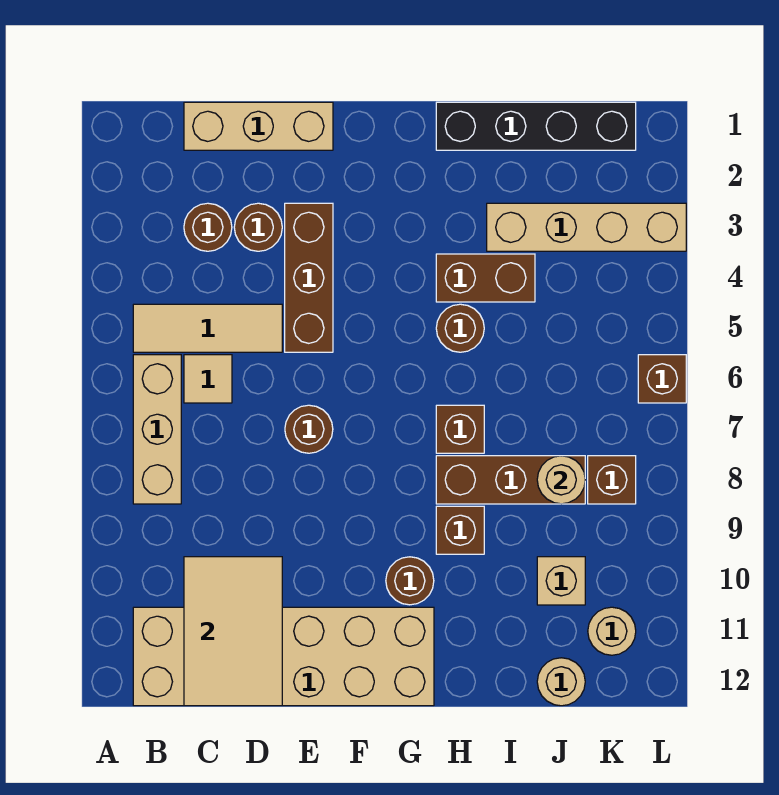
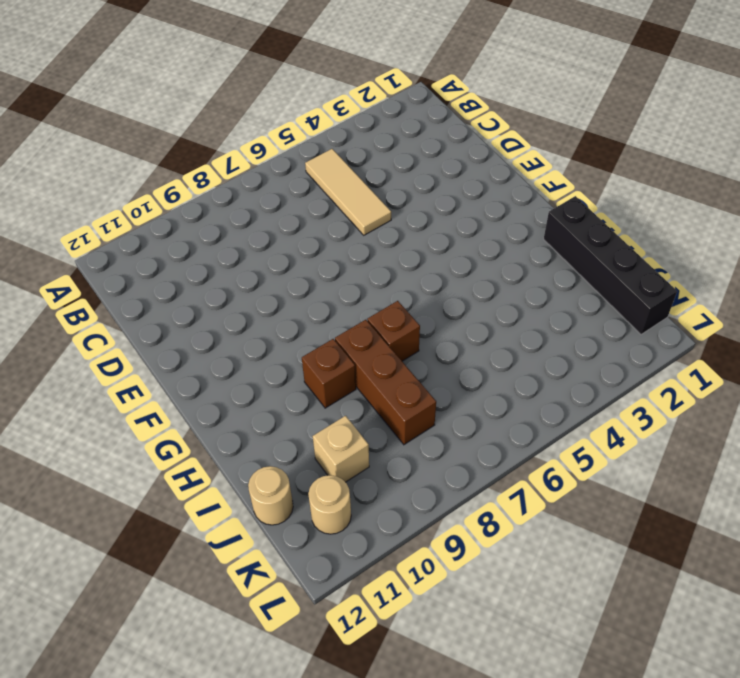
none -> tan 1x3 brick [133,355,181,504]
none -> tan 2x6 brick [133,607,434,706]
none -> tan 1x3 brick [184,102,333,150]

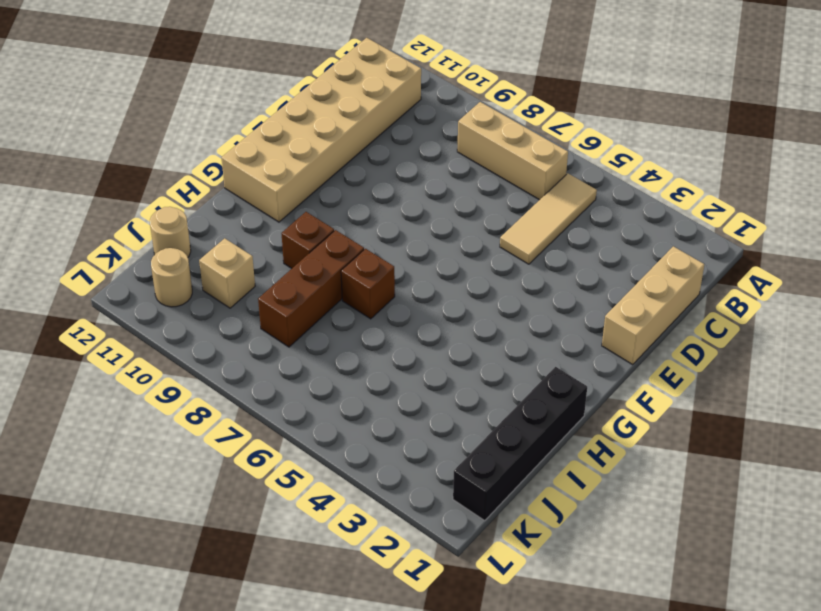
none -> brown 1x1 round brick [184,203,232,251]
none -> tan 1x1 tile [184,355,232,403]
none -> brown 1x1 round brick [234,203,282,251]

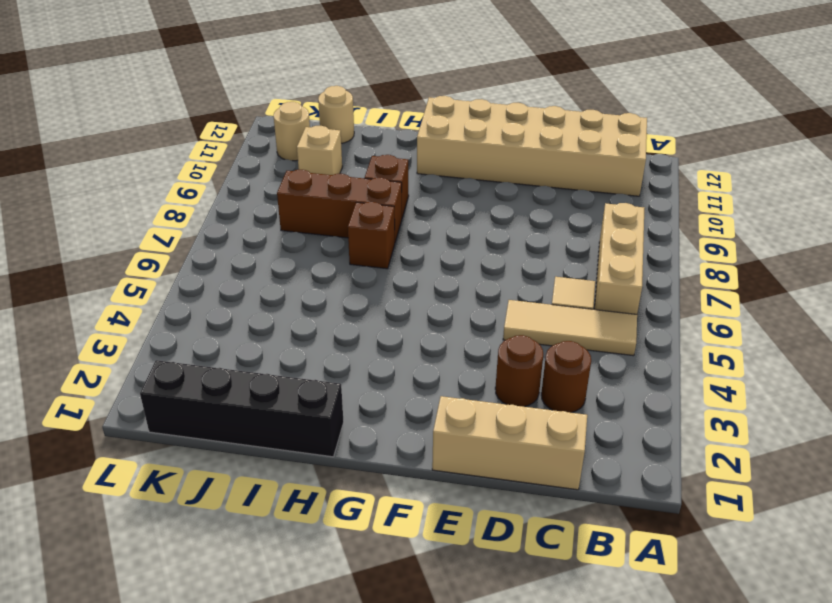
none -> brown 1x3 brick [285,203,333,352]
none -> brown 1x1 round brick [285,405,333,453]
none -> brown 1x1 round brick [386,557,434,605]

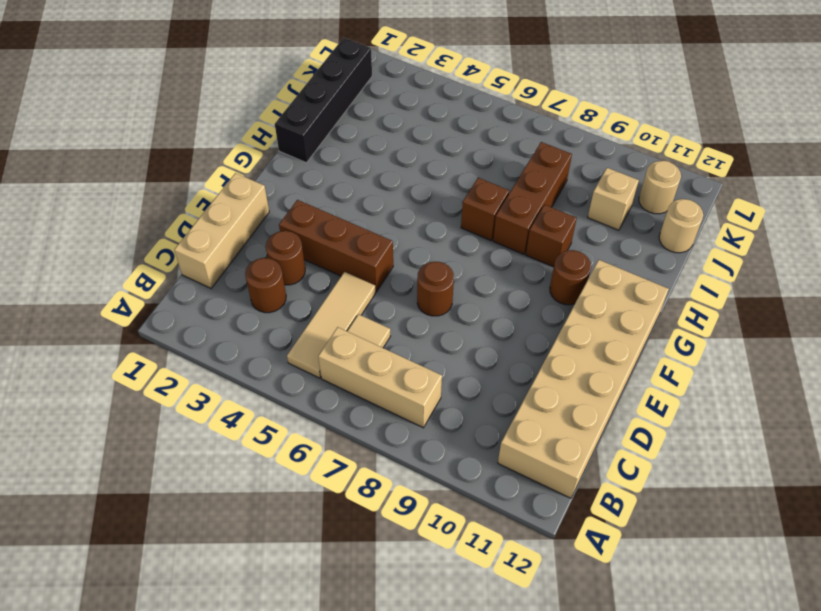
none -> brown 1x2 brick [436,254,535,302]
none -> brown 1x1 round brick [436,304,484,352]
none -> tan 1x4 brick [487,203,686,251]

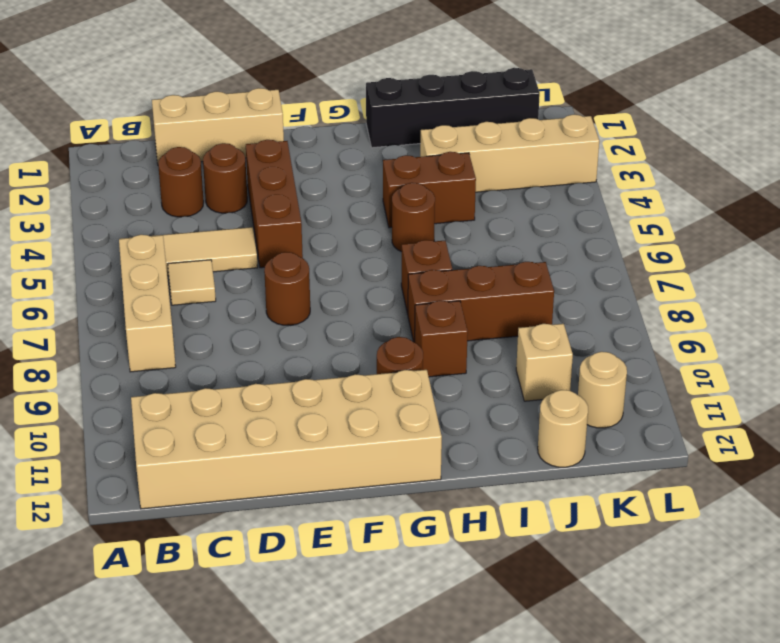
none -> brown 1x1 brick [588,456,636,504]
none -> brown 1x1 brick [638,355,686,403]
none -> tan 2x3 tile [184,557,282,706]

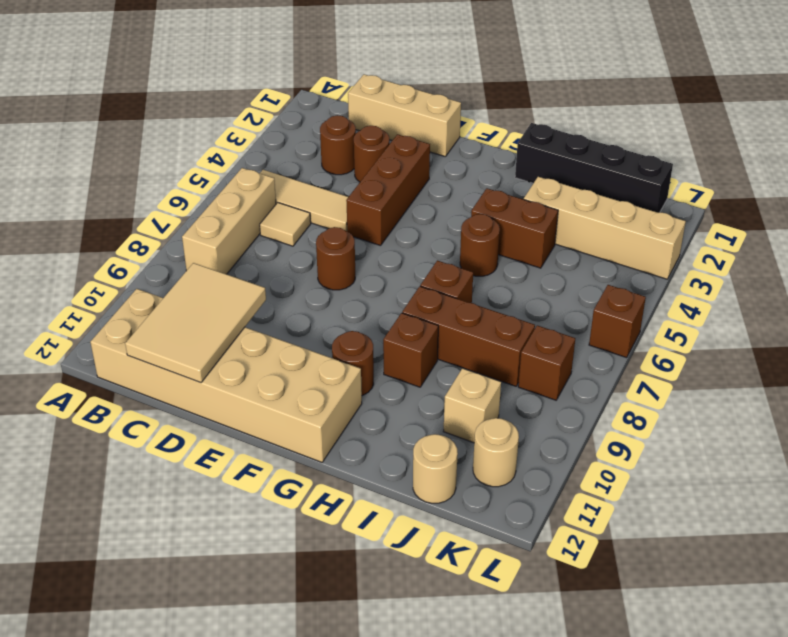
none -> tan 1x1 round brick [537,456,585,504]

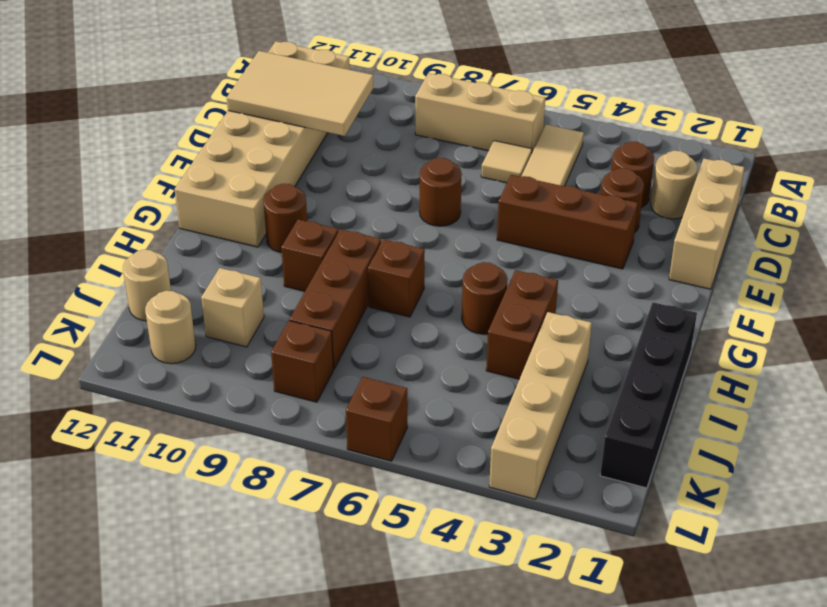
tan 1x1 round brick [651,151,697,219] -> tan 1x1 round brick moved to [537,456,585,504]

